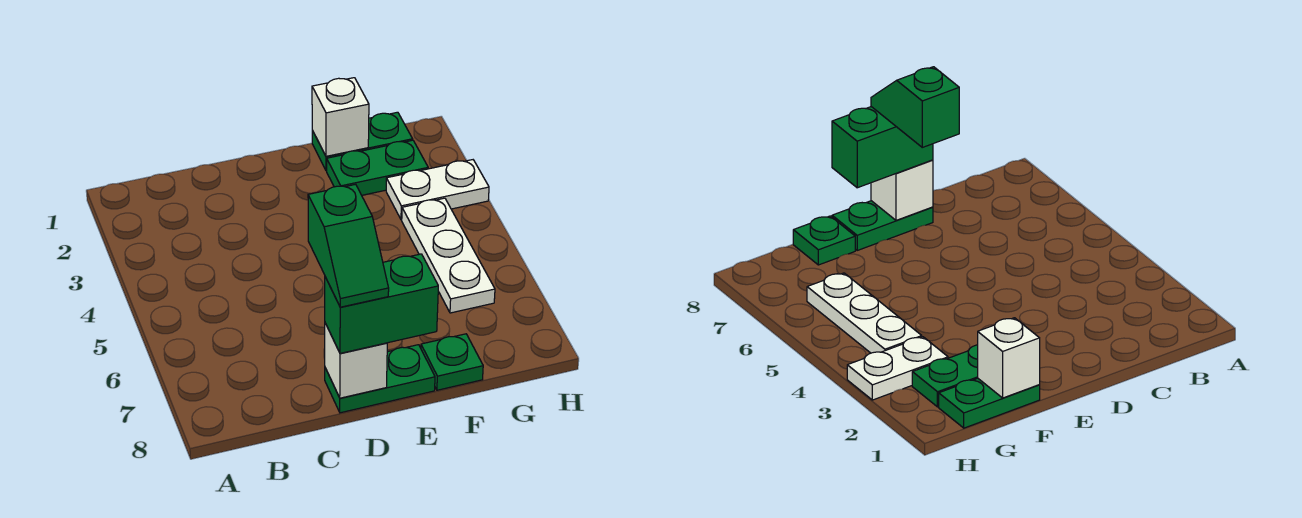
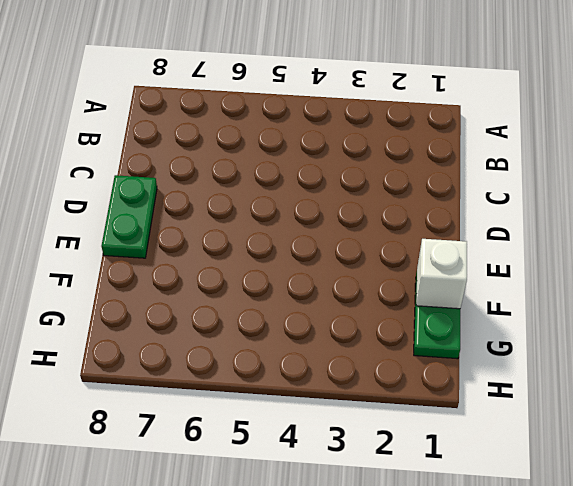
none -> green 1x2 plate [327,140,428,195]
none -> green 1x1 plate [421,334,483,390]

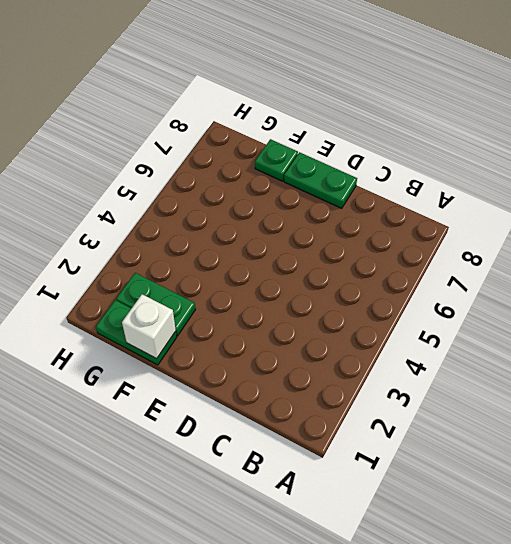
none -> white 1x2 plate [386,160,489,220]
none -> white 1x3 plate [402,198,495,313]

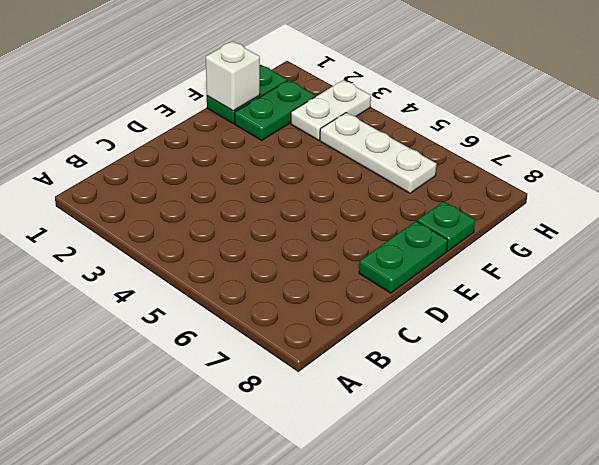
none -> white 1x1 brick [325,323,387,398]
none -> green 1x2 brick [325,254,438,353]

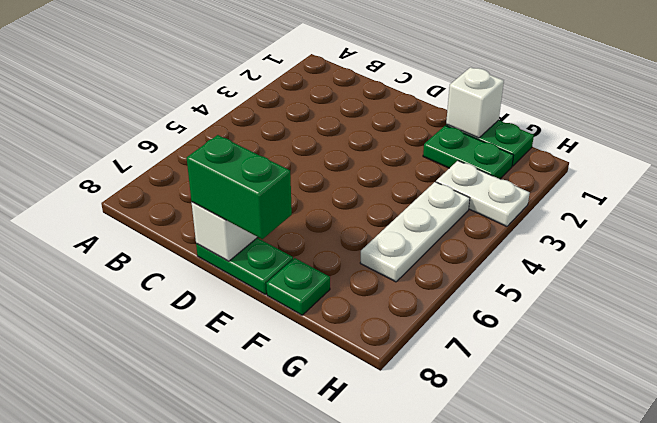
none -> green 1x2 slope [308,184,389,307]

